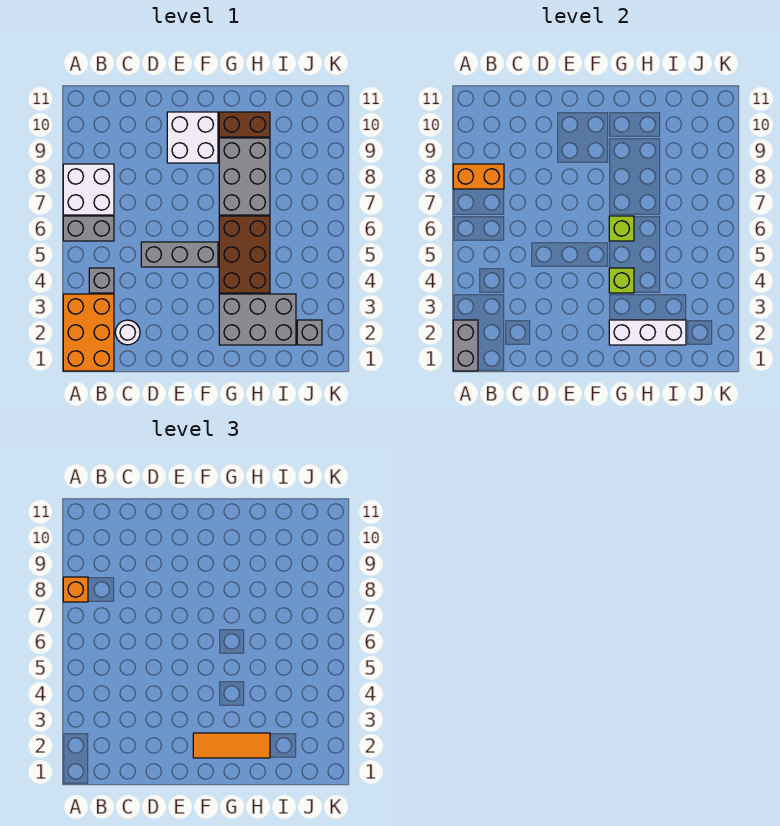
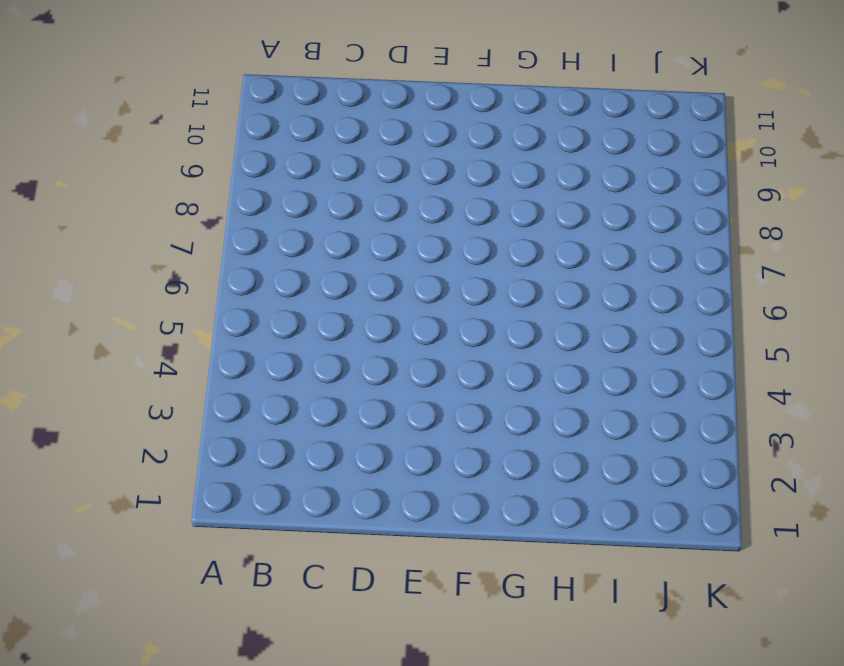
none -> orange 2x3 brick [63,294,114,371]
none -> grey 1x2 brick [63,216,114,241]
none -> white 2x2 brick [63,164,114,215]

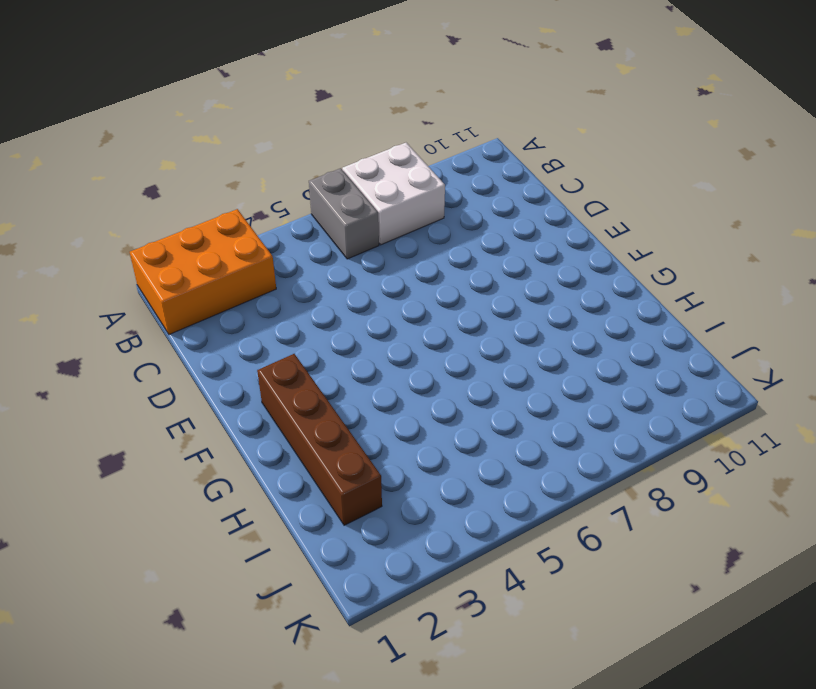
brown 1x4 brick [257,354,382,525] -> grey 2x3 brick [219,294,296,345]
none -> grey 1x1 brick [89,268,114,293]
none -> white 1x1 round brick [115,320,140,345]
none -> grey 1x3 brick [141,242,218,267]

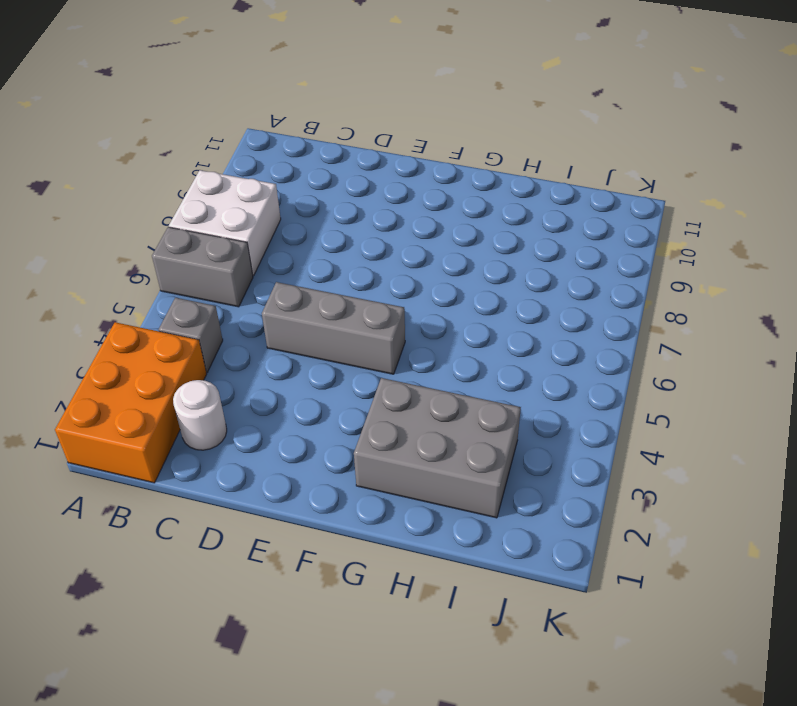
none -> white 2x2 brick [167,112,218,163]
none -> brown 2x3 brick [219,216,270,293]
none -> grey 2x3 brick [219,138,270,215]

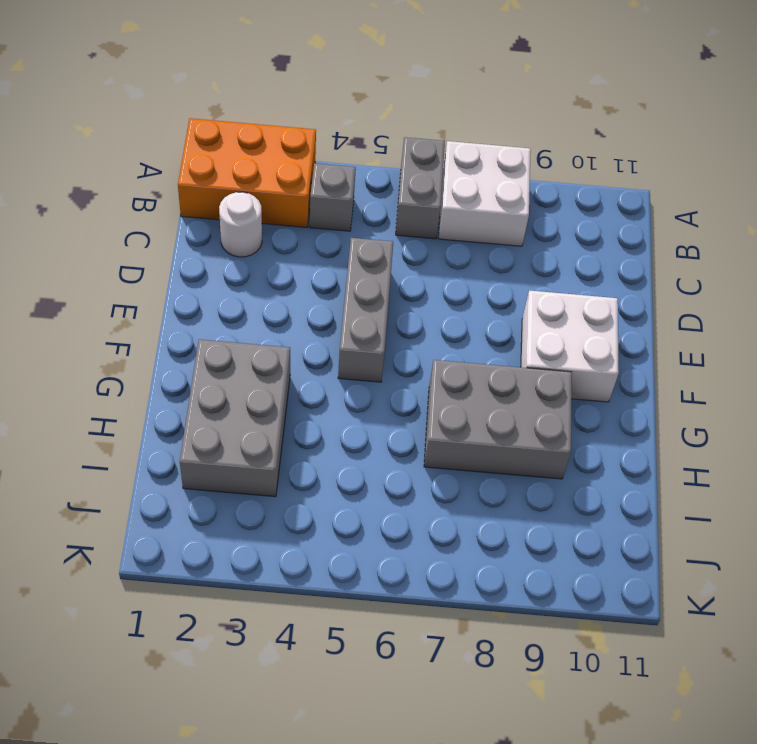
none -> brown 2x3 brick [219,216,270,293]
none -> brown 1x2 brick [219,112,270,137]
none -> grey 1x1 brick [297,320,322,345]

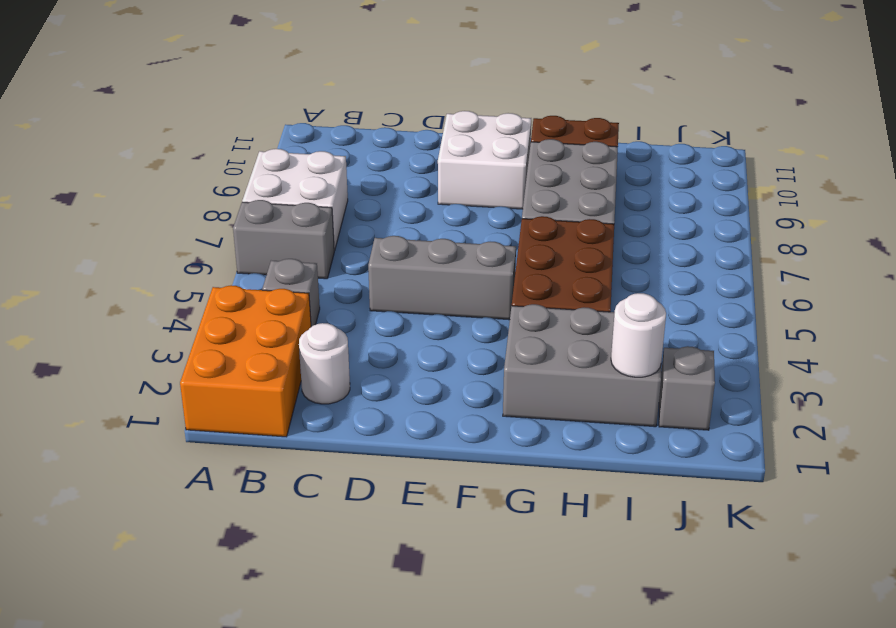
white 1x1 round brick [611,293,666,377] -> white 1x3 brick [609,320,686,345]
none -> grey 1x2 brick [453,320,478,371]
none -> orange 1x2 brick [453,164,504,189]
none -> lime 1x1 brick [609,268,634,293]

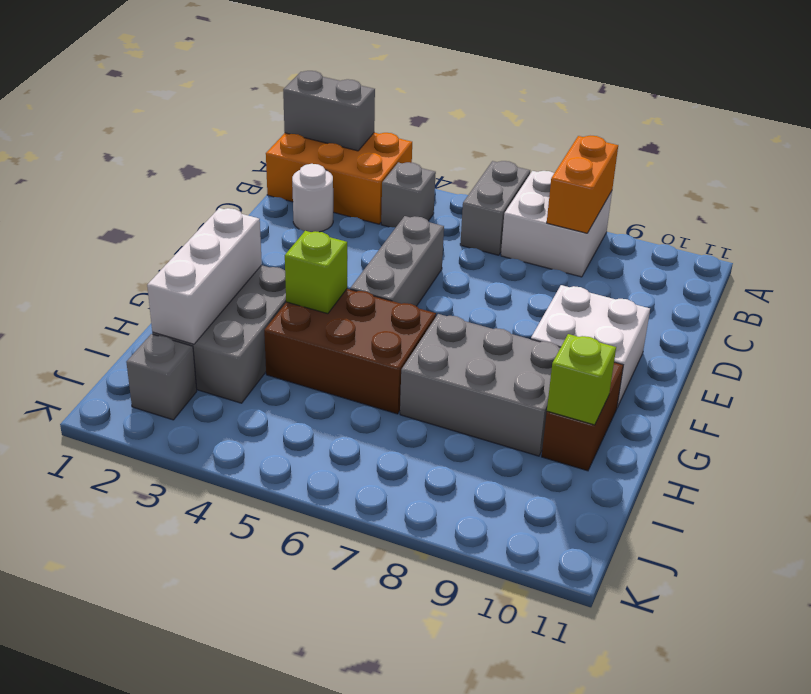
lime 1x1 brick [547,334,616,425] -> lime 1x1 brick moved to [609,216,634,241]
none -> orange 1x1 brick [63,577,88,602]
none -> orange 1x3 tile [193,733,270,758]

